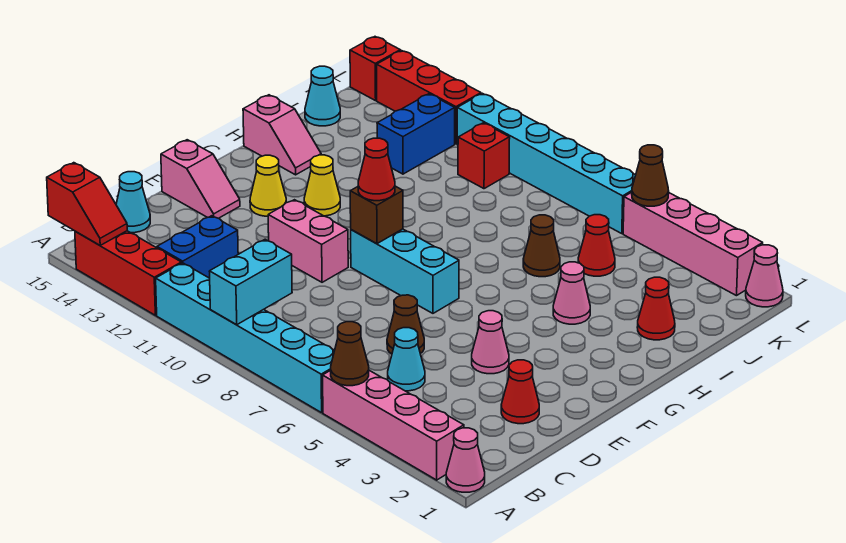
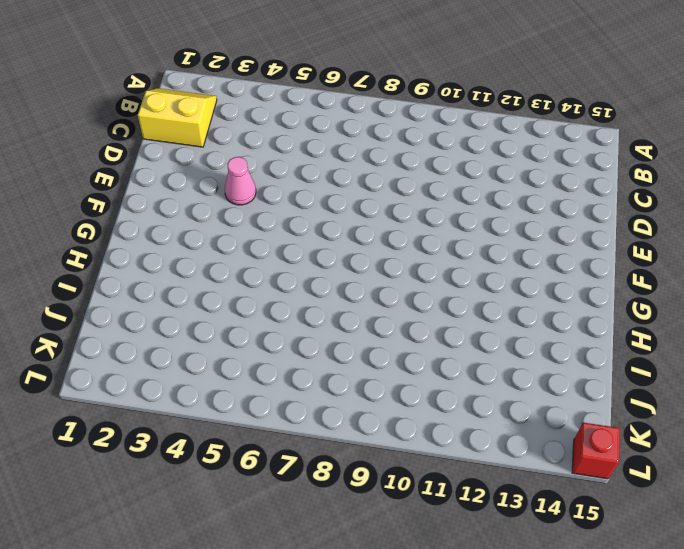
yellow 2x2 slope [138,88,217,147] -> none
none -> pink 1x1 cone [446,428,485,492]
none -> pink 1x4 brick [323,370,464,480]
none -> cyan 1x6 brick [156,263,335,413]
none -> red 1x3 brick [75,231,181,315]

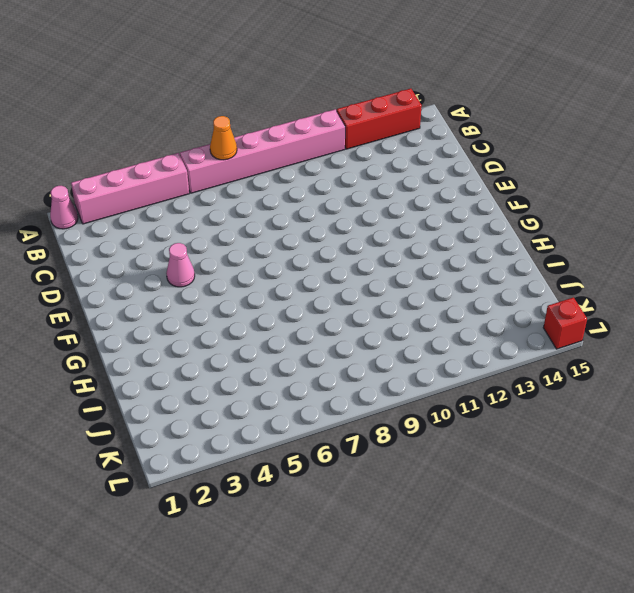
pink 1x6 brick [180,109,345,193] -> cyan 1x6 brick [156,263,335,413]
orange 1x1 cone [210,116,237,160] -> none
none -> blue 1x2 brick [157,216,238,278]
none -> cyan 1x1 cone [388,328,425,391]
none -> cyan 1x1 cone [116,172,150,233]
none -> red 1x1 cone [501,360,539,424]

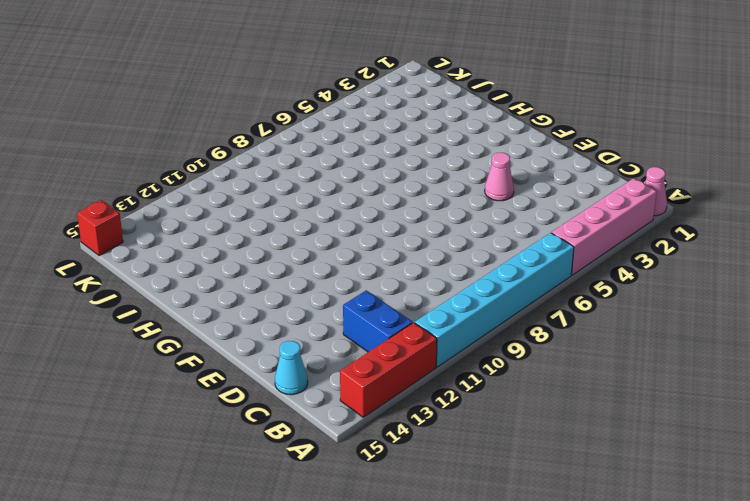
none -> cyan 1x1 cone [388,328,425,391]
none -> red 1x1 cone [501,360,539,424]
none -> brown 1x1 cone [387,295,424,354]
none -> pink 1x2 brick [268,200,348,282]

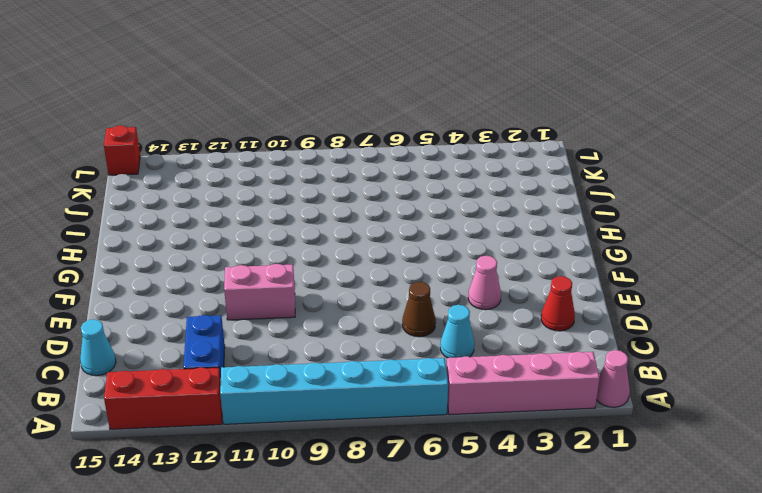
none -> pink 1x2 slope [161,140,240,218]
none -> cyan 1x3 brick [351,229,459,313]
none -> yellow 1x1 cone [250,155,286,216]
none -> yellow 1x1 cone [304,155,340,216]

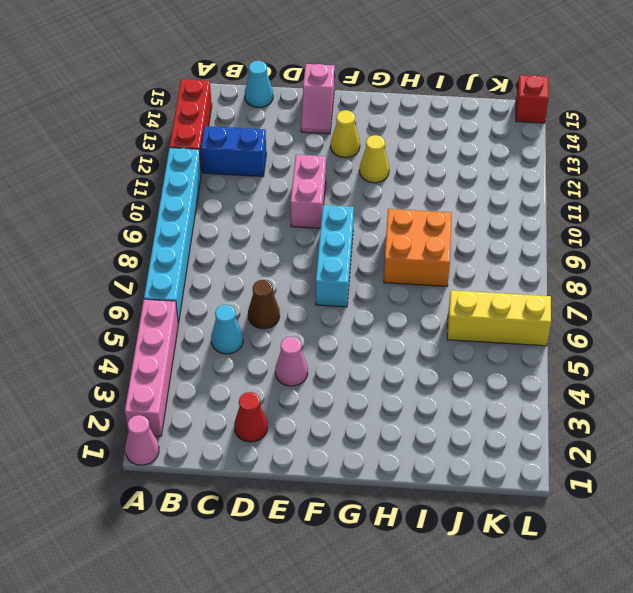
orange 2x2 brick [384,209,452,286] -> none
yellow 1x3 brick [447,290,551,346] -> cyan 1x6 brick [457,93,636,234]
none -> pink 1x1 cone [553,262,590,324]
none -> pink 1x2 slope [243,95,321,175]
none -> red 1x1 cone [637,277,675,340]
none -> brown 1x1 cone [523,215,560,277]

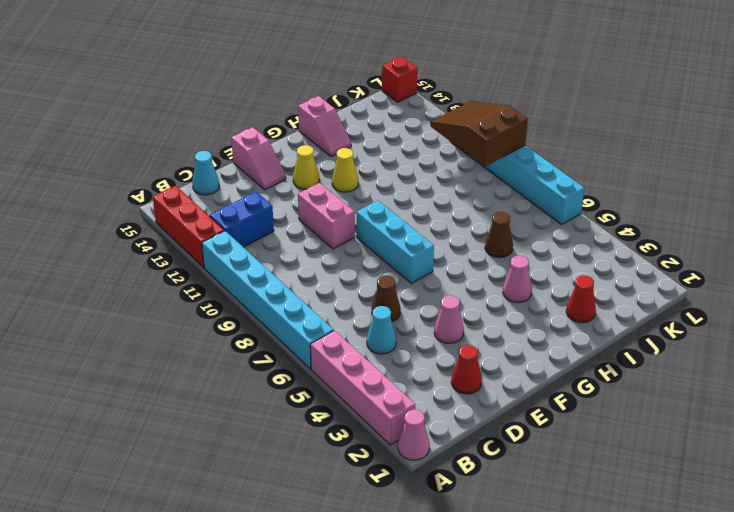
brown 2x3 slope [430,101,528,167] -> none
none -> red 1x1 cone [578,215,615,276]
none -> blue 1x2 brick [377,94,455,174]
none -> cyan 1x1 cone [305,66,340,126]
none -> red 1x1 brick [458,123,510,189]

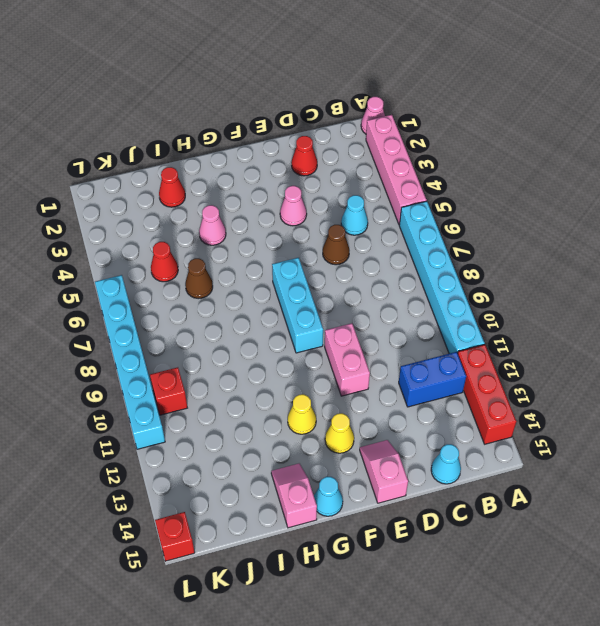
cyan 1x1 cone [314,477,343,516] -> cyan 1x1 cone moved to [305,66,340,126]
none -> blue 1x2 brick [377,94,455,174]
none -> pink 1x1 cone [746,245,783,307]
none -> pink 1x4 brick [623,192,763,296]
none -> red 1x3 brick [377,51,481,144]

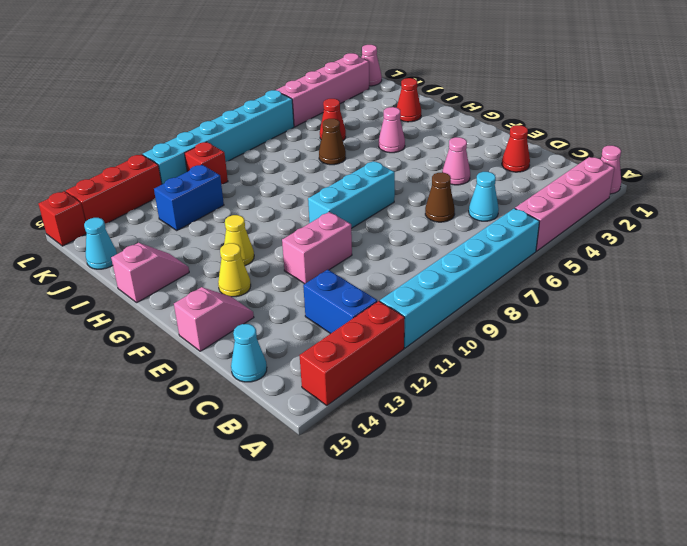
blue 1x2 brick [154,165,224,230] -> blue 1x2 brick turned to [377,94,455,174]
none -> brown 1x1 cone [331,322,369,386]
none -> cyan 1x2 brick [209,239,292,325]
none -> red 1x2 slope [47,163,127,245]
none -> brown 1x1 brick [350,186,403,244]

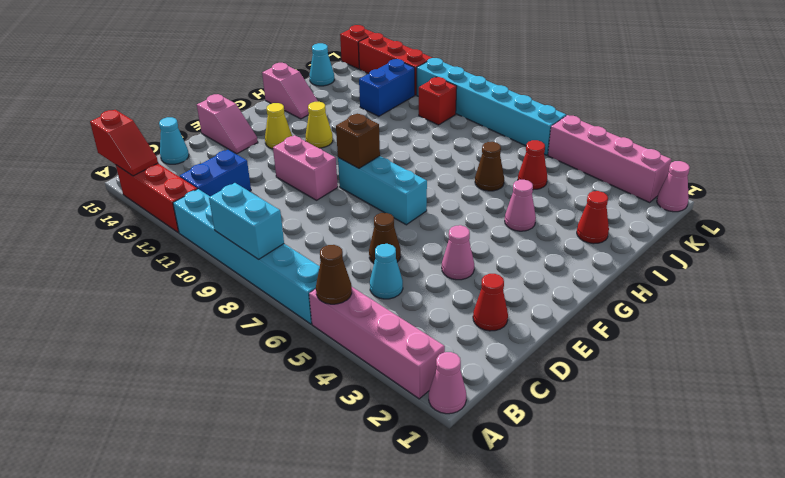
cyan 1x2 brick [209,183,284,259] -> cyan 1x2 brick turned to [209,239,292,325]
none -> brown 1x1 cone [632,145,669,206]
none -> red 1x1 cone [358,138,395,201]

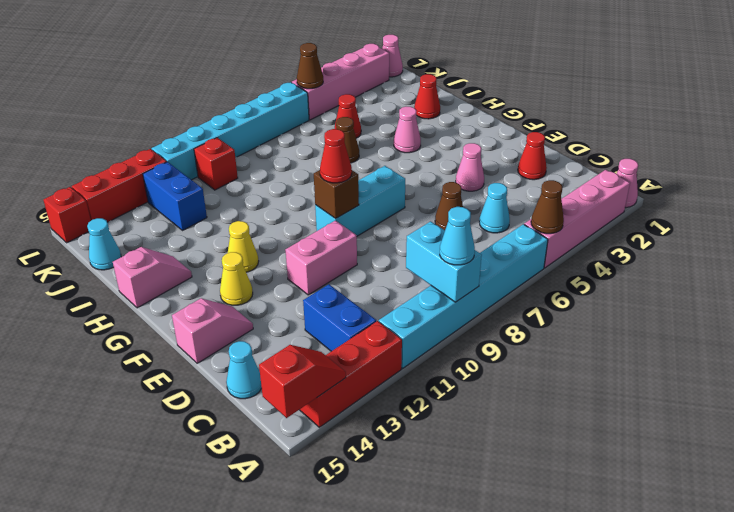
cyan 1x1 cone [440,207,475,265] -> none

